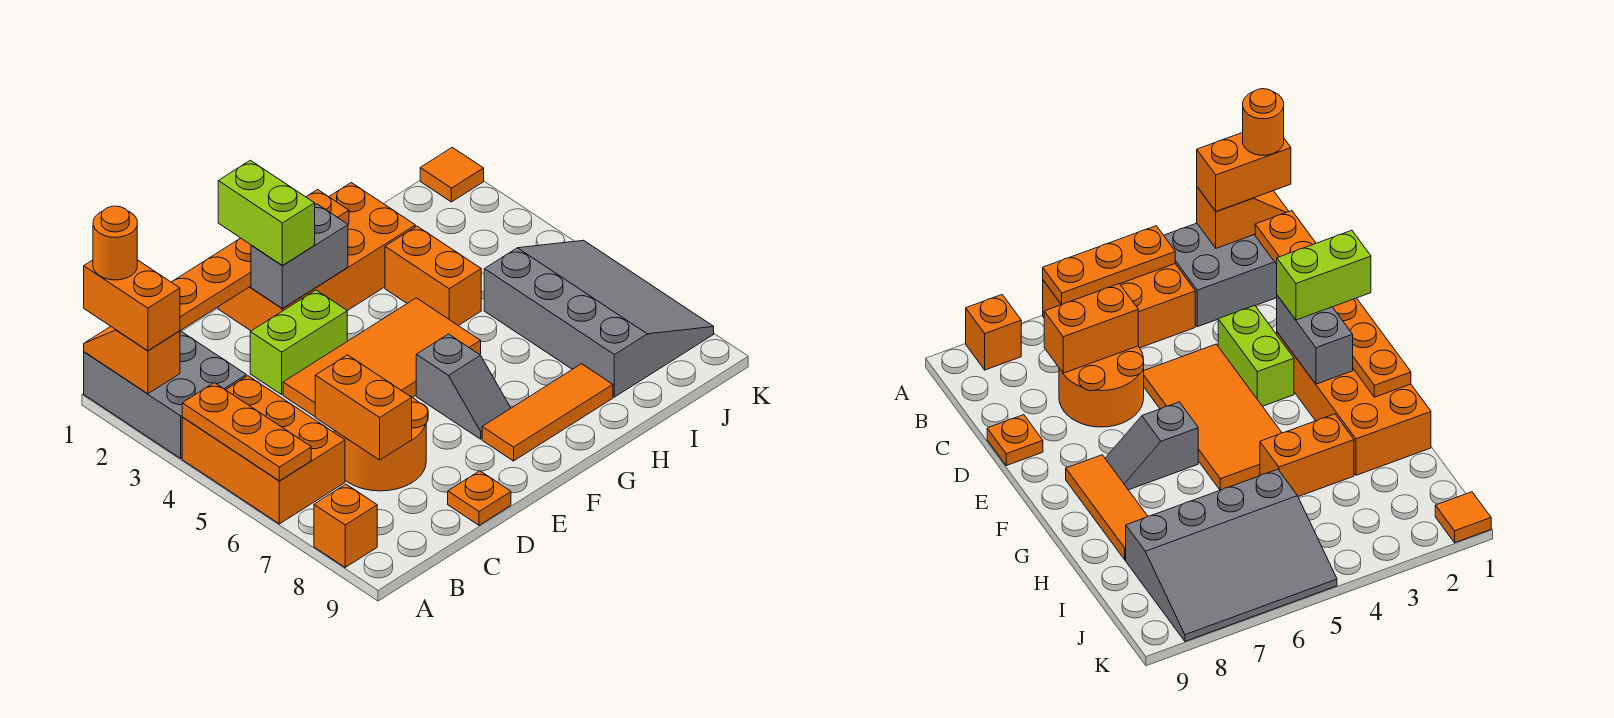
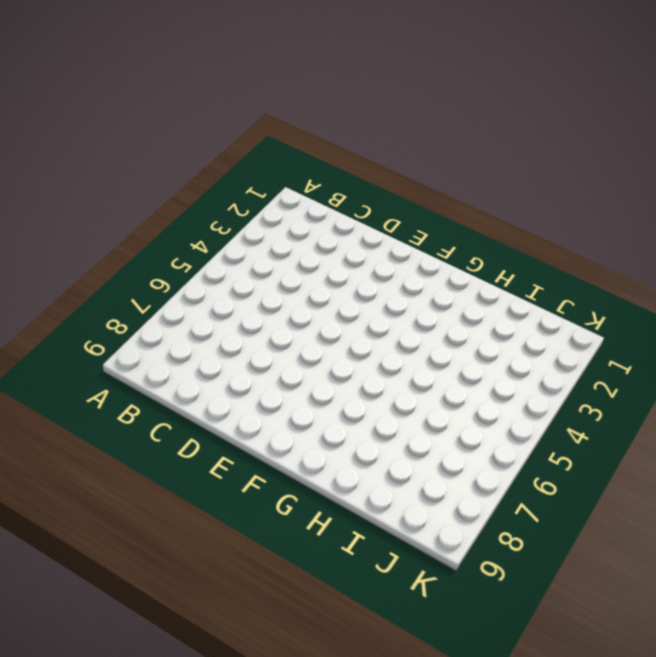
none -> grey 2x3 brick [84,331,246,458]
none -> orange 2x3 brick [182,376,345,524]
none -> orange 1x1 brick [314,484,377,567]

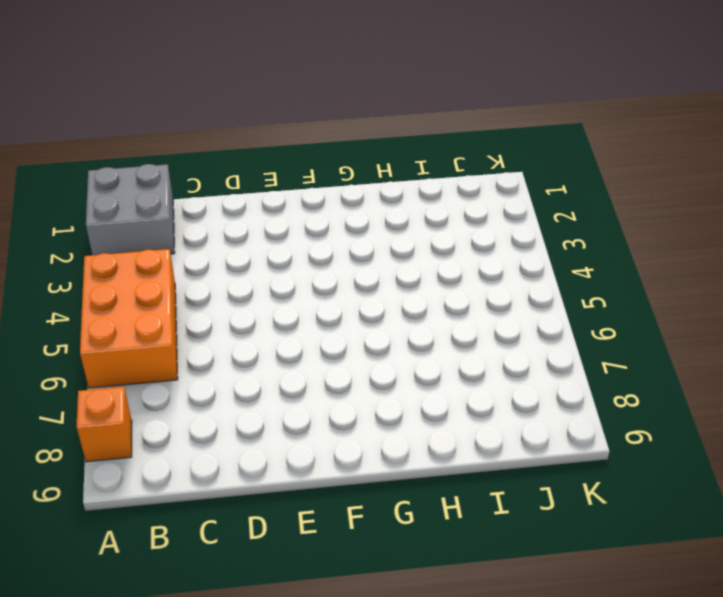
grey 2x2 brick [86,164,175,255] -> grey 2x3 brick [84,331,246,458]
none -> orange 2x2 round brick [334,397,428,491]
none -> lime 1x2 brick [250,290,347,394]
none -> orange 2x4 tile [283,298,481,417]

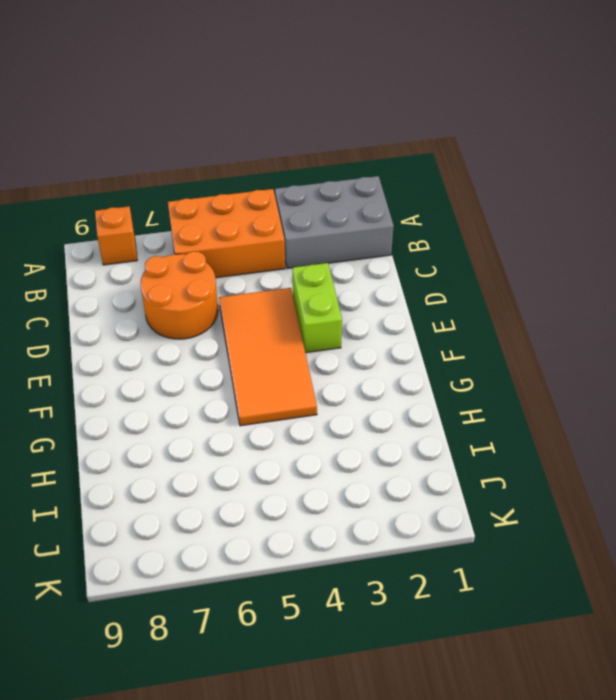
none -> orange 1x1 plate [448,471,511,525]
none -> orange 2x4 brick [218,183,415,331]
none -> grey 1x2 slope [416,334,511,439]

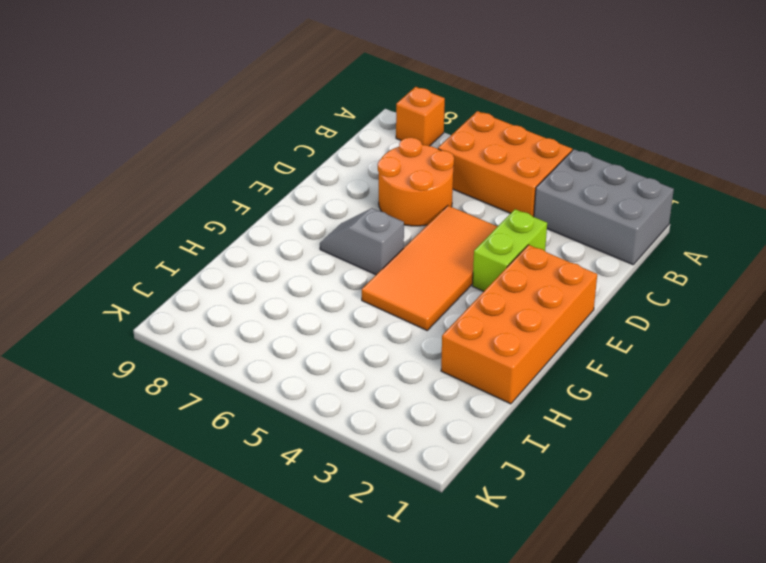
none -> orange 1x1 plate [448,471,511,525]
none -> orange 1x3 tile [482,364,613,461]
none -> orange 1x2 brick [385,226,481,326]

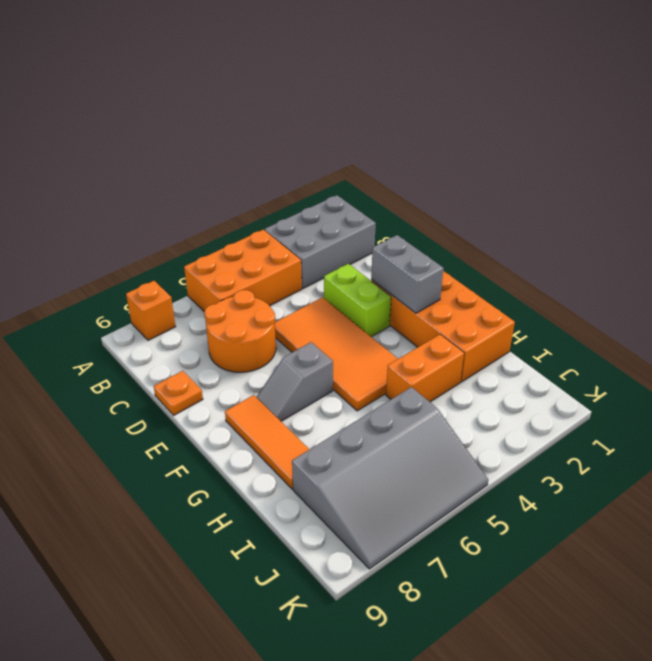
none -> orange 1x1 tile [420,147,484,202]
none -> orange 1x2 slope [84,327,180,394]
none -> orange 1x3 plate [182,383,311,481]

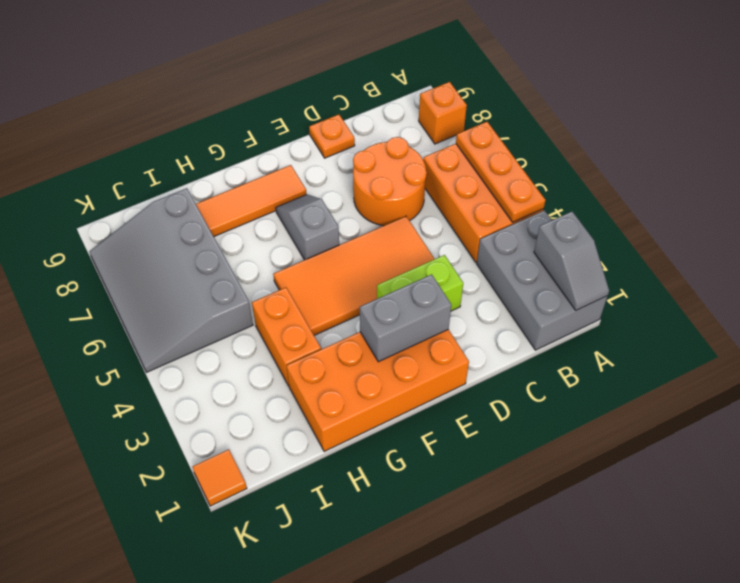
grey 1x2 slope [534,212,609,310] -> orange 1x2 slope [84,327,180,394]
none -> orange 1x6 plate [172,190,349,331]
none -> orange 1x2 brick [315,355,412,460]
none -> orange 1x2 brick [84,260,180,351]

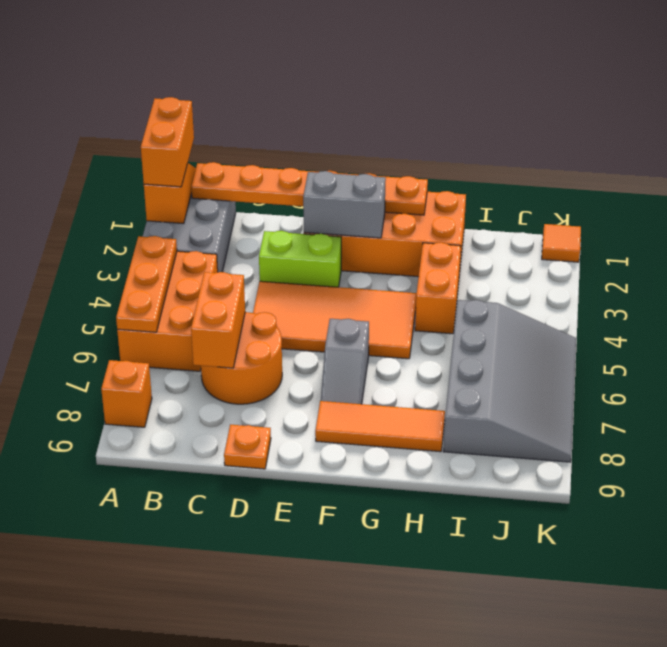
none -> lime 1x2 brick [218,160,315,265]
none -> orange 1x1 round brick [93,206,137,280]

